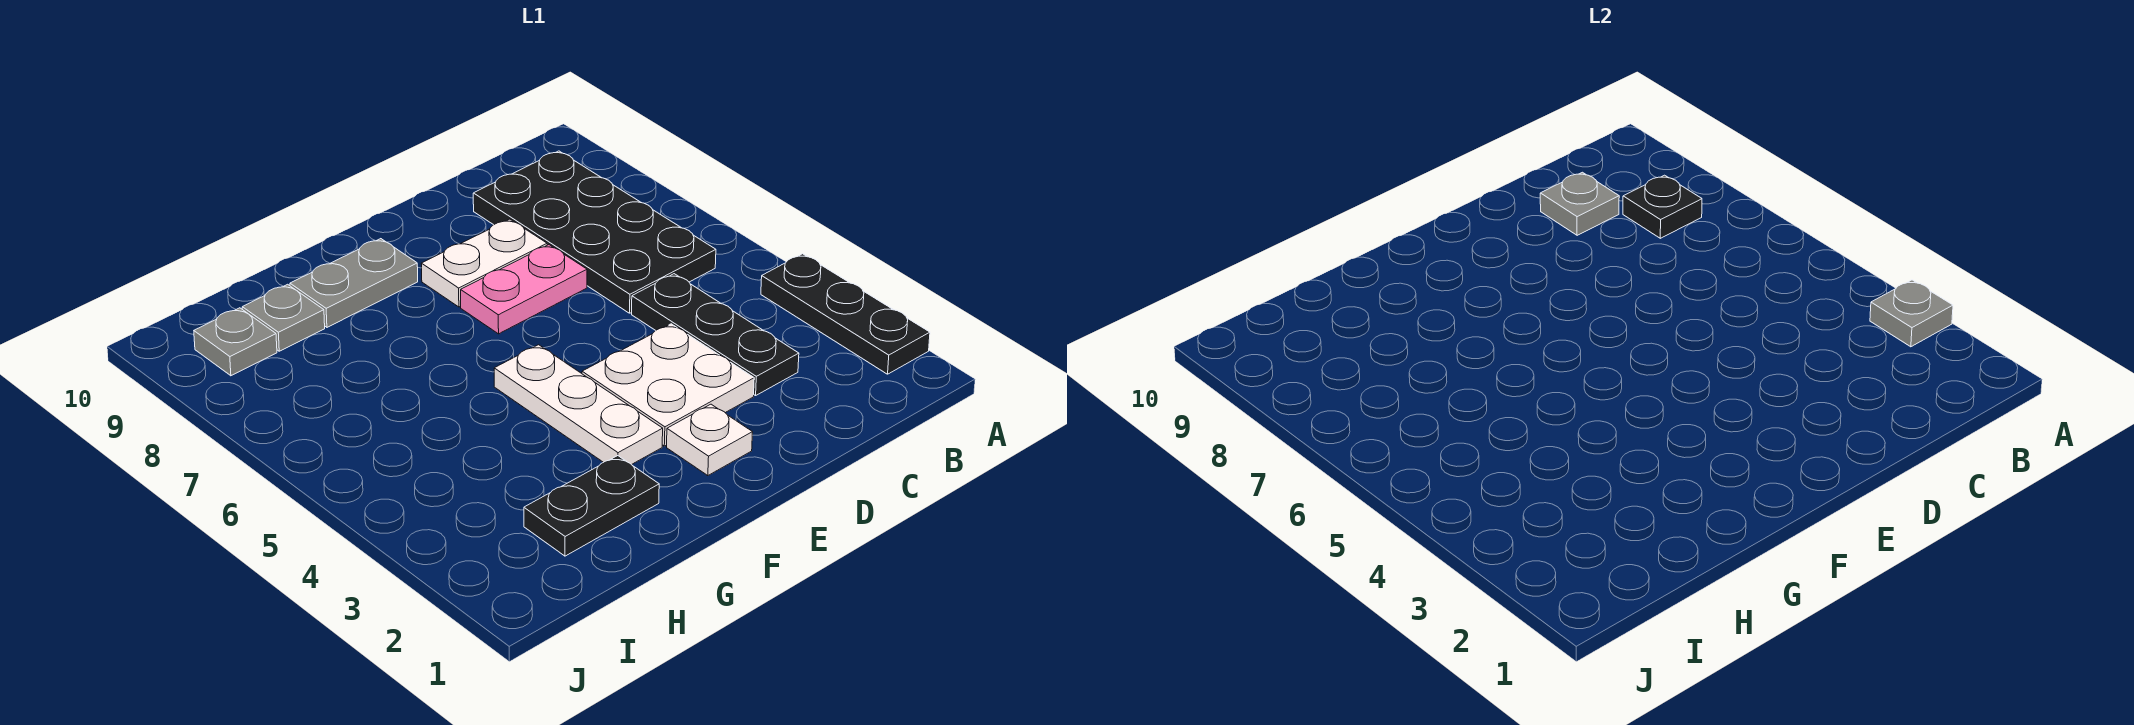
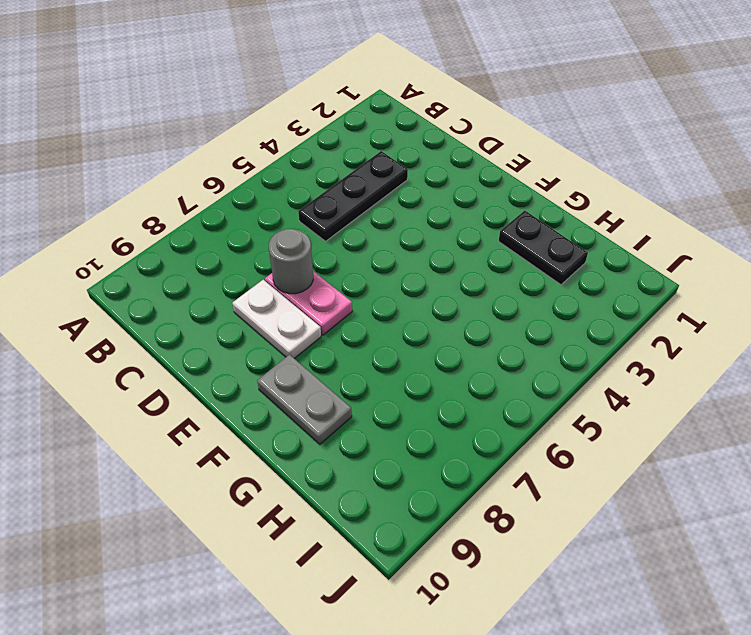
grey 1x1 round brick [269,229,313,294] -> none
none -> black 1x3 plate [761,254,930,374]
none -> black 2x4 plate [473,151,716,313]
none -> white 2x2 plate [582,324,754,446]

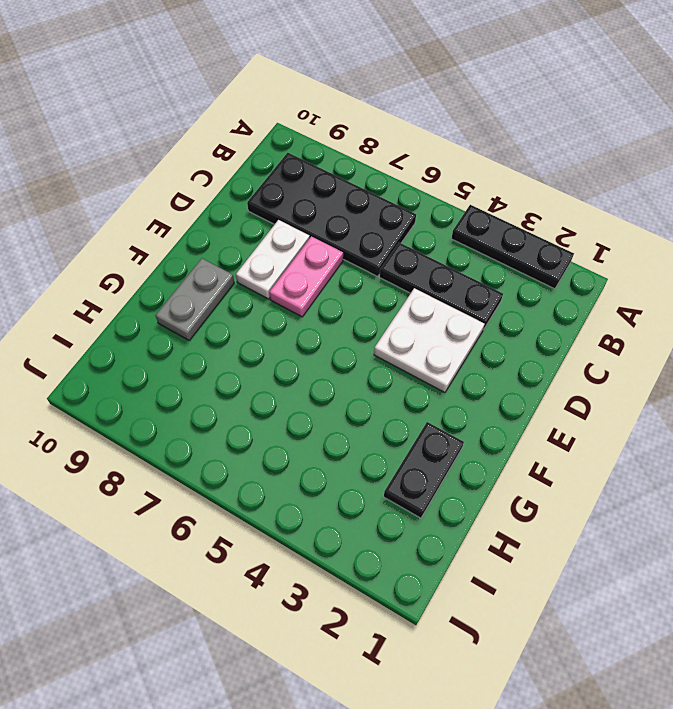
none -> white 1x1 plate [667,404,753,476]
none -> white 1x3 plate [494,345,663,465]
none -> grey 1x1 plate [242,284,325,351]

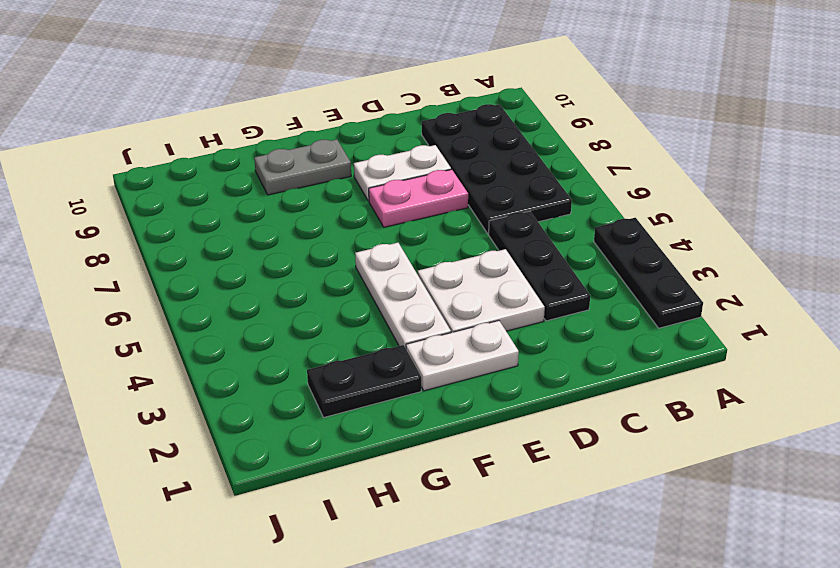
white 1x2 plate [406,321,519,391] -> white 1x1 plate [667,404,753,476]
none -> grey 1x1 plate [242,284,325,351]
none -> grey 1x1 plate [194,308,277,376]
none -> grey 1x1 plate [1870,280,1953,347]

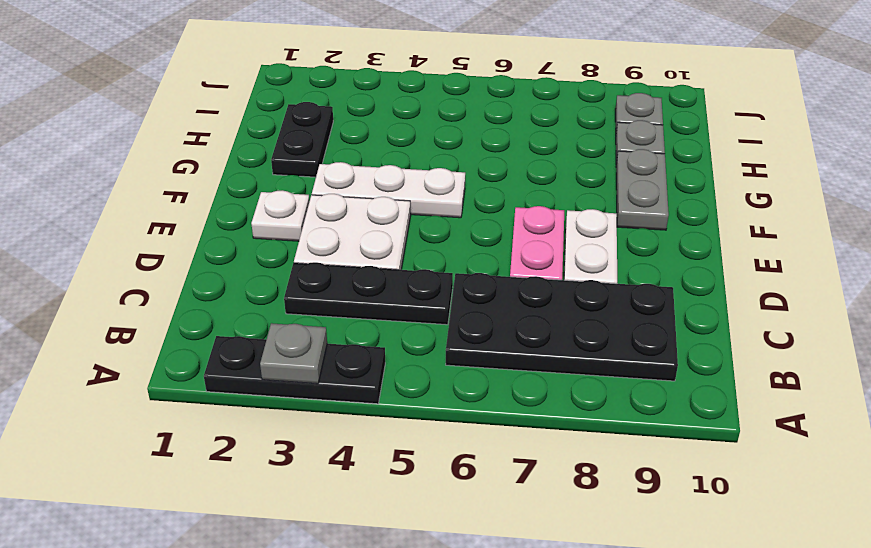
none -> black 1x1 plate [1623,175,1702,238]
none -> grey 1x1 plate [1540,172,1619,235]

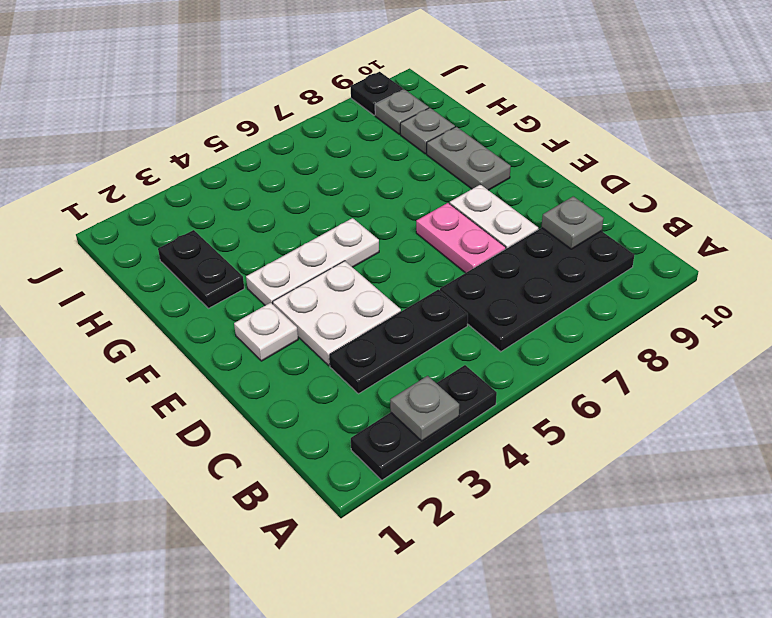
black 1x1 plate [350,72,403,115] -> black 1x1 plate moved to [1623,175,1702,238]

